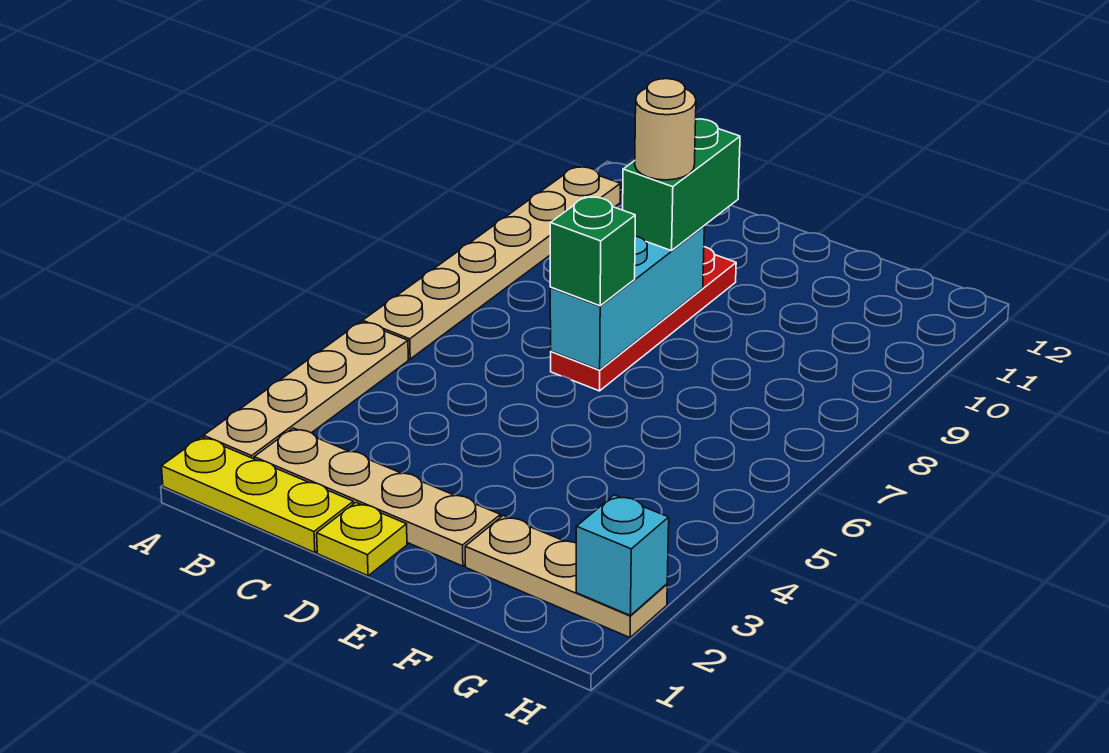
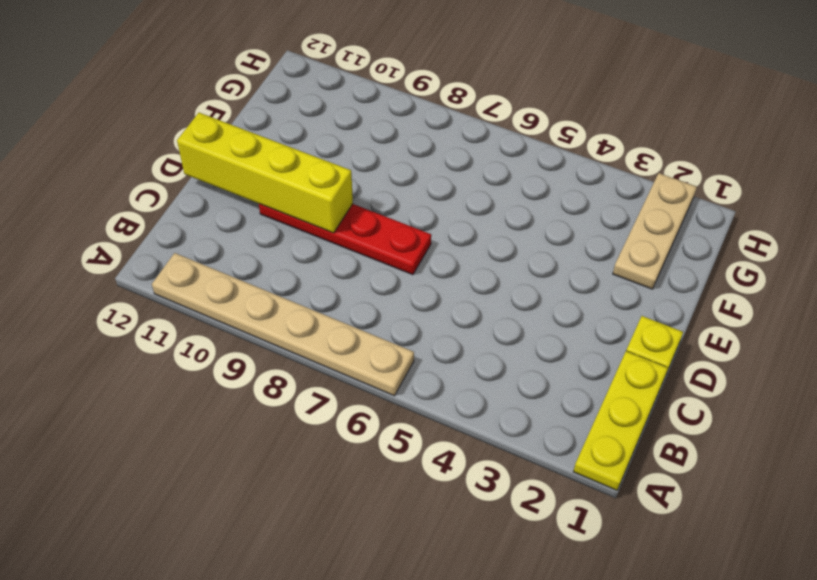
yellow 1x4 brick [177,113,353,233] -> cyan 1x3 brick [550,226,704,370]
none -> tan 1x4 plate [204,322,408,459]
none -> tan 1x4 plate [254,428,500,566]
none -> cyan 1x1 brick [576,495,669,615]

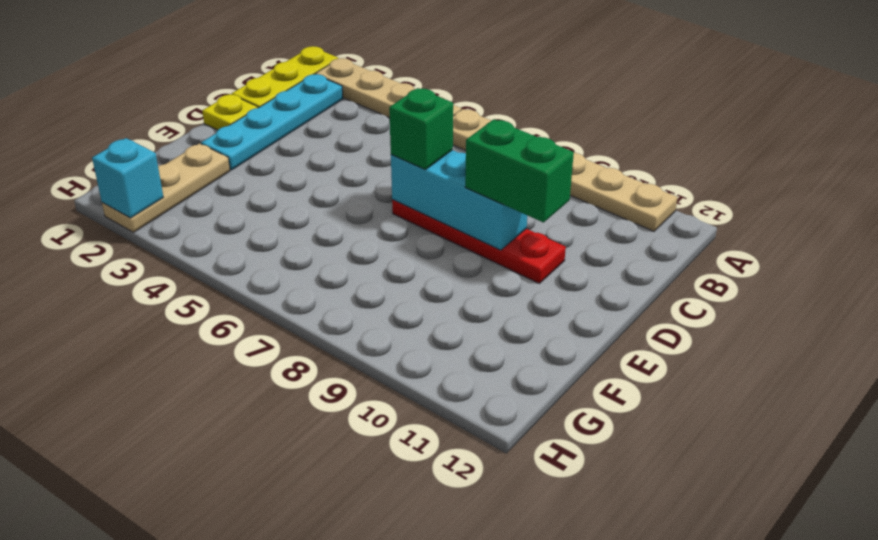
cyan 1x4 plate [201,74,343,170] -> tan 1x4 plate [254,428,500,566]
none -> tan 1x1 round brick [635,79,696,180]

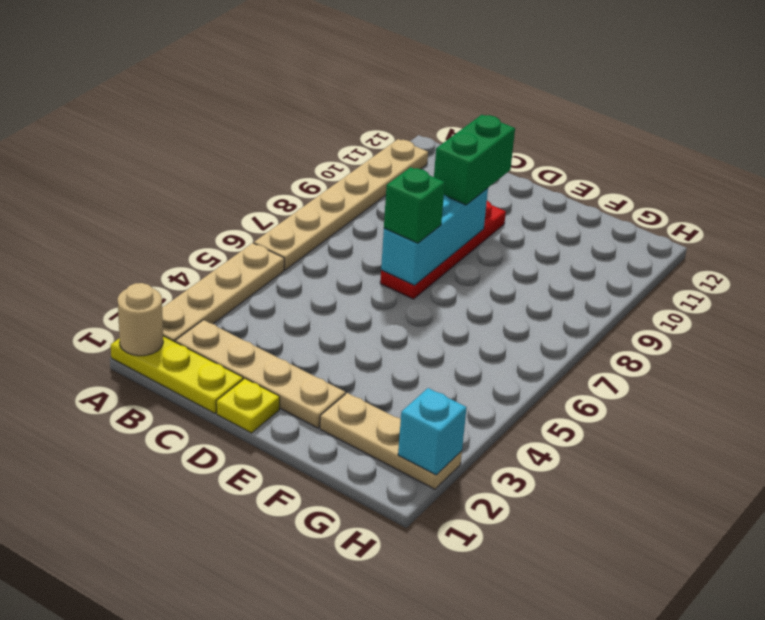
tan 1x1 round brick [118,283,163,356] -> tan 1x1 round brick moved to [635,79,696,180]

